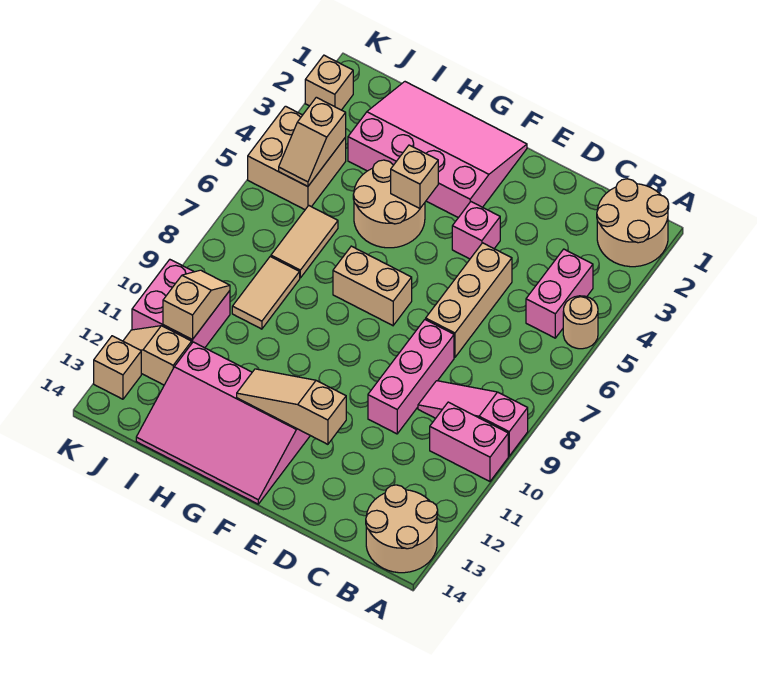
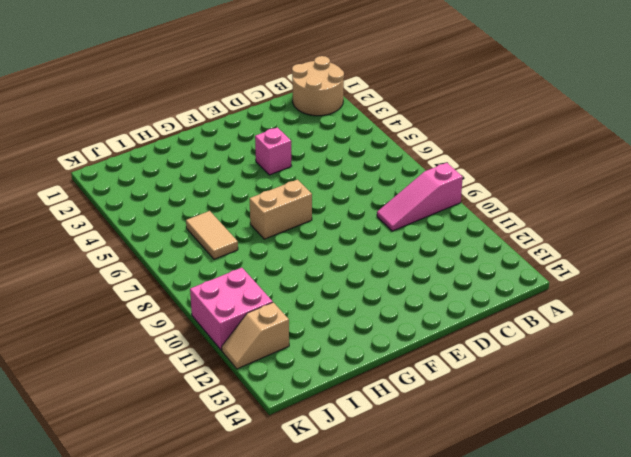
none -> tan 1x1 round brick [563,296,598,349]
none -> pink 1x2 brick [430,402,508,481]
none -> tan 2x2 round brick [366,485,438,573]

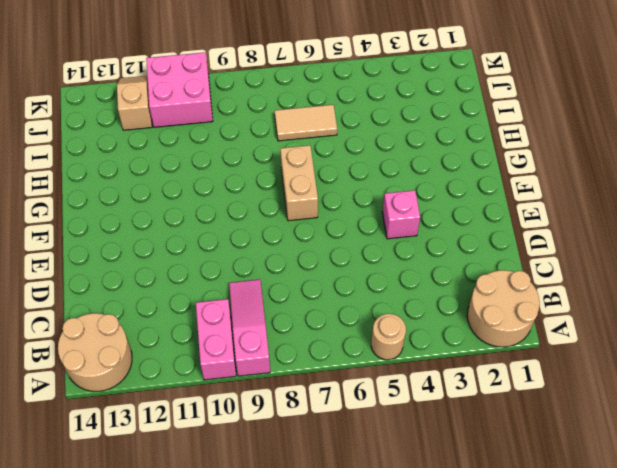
none -> pink 1x2 brick [526,249,593,338]
none -> tan 1x3 brick [426,243,512,357]
none -> pink 1x3 brick [368,320,454,434]

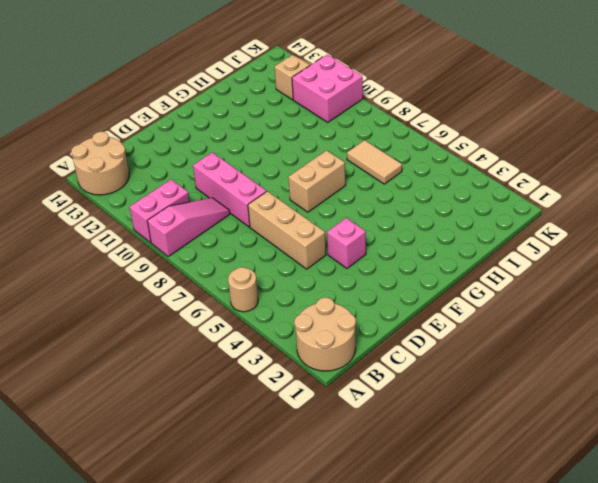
none -> pink 1x2 brick [526,249,593,338]
none -> pink 3x4 slope [348,82,527,218]
none -> pink 3x4 slope [136,342,310,504]

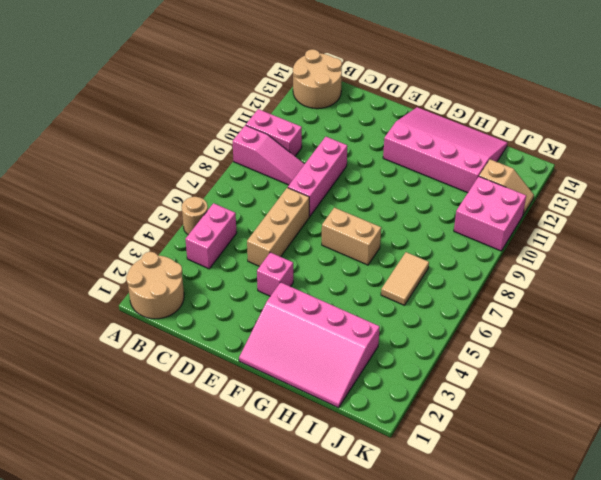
none -> tan 2x2 round brick [353,160,425,248]
none -> tan 1x2 tile [232,257,300,329]
none -> tan 2x2 brick [248,106,346,210]

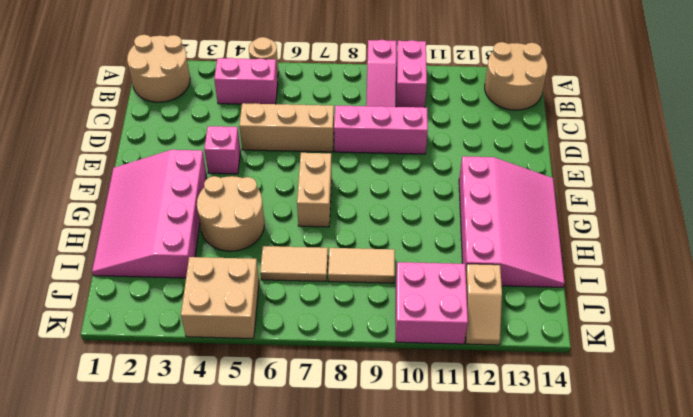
none -> tan 1x1 brick [305,55,353,110]
none -> tan 1x1 brick [94,336,141,399]
none -> tan 1x3 slope [237,369,346,444]

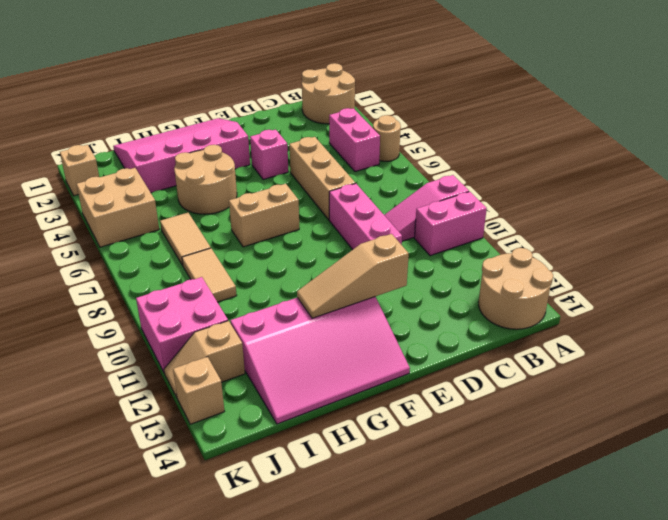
none -> tan 1x1 brick [391,145,438,208]
none -> tan 1x2 slope [279,97,346,187]
none -> tan 1x2 slope [163,270,230,340]

